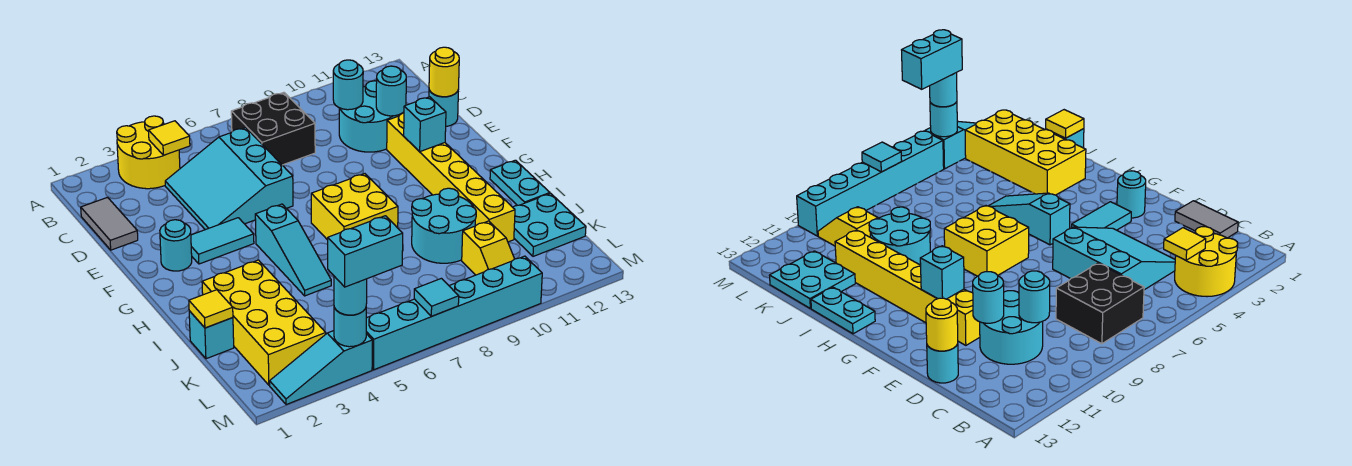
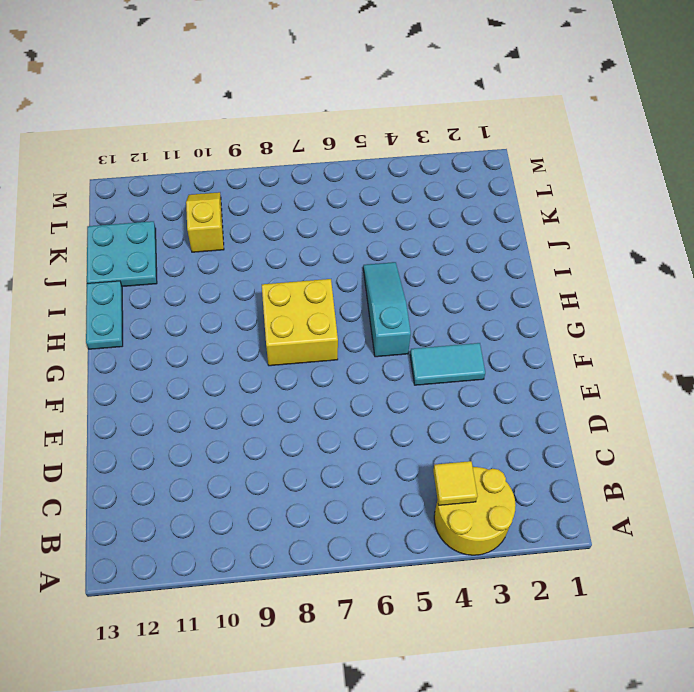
none -> black 2x2 brick [231,93,315,165]
none -> grey 1x2 tile [81,198,138,250]
none -> cyan 3x3 slope [165,128,293,230]

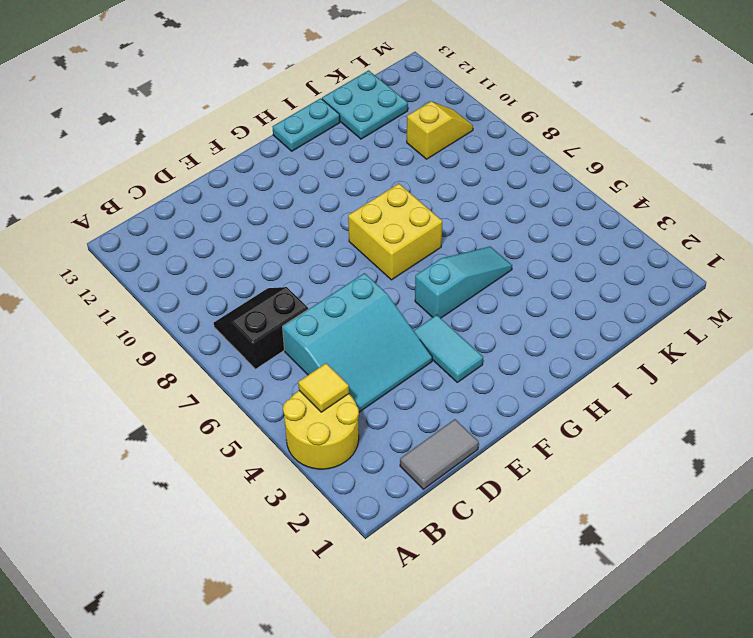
black 2x2 slope [214,287,308,369] -> black 2x2 brick [231,93,315,165]
none -> cyan 2x2 round brick [339,81,400,152]
none -> cyan 1x1 round brick [429,90,458,126]
none -> yellow 1x6 brick [387,113,515,242]

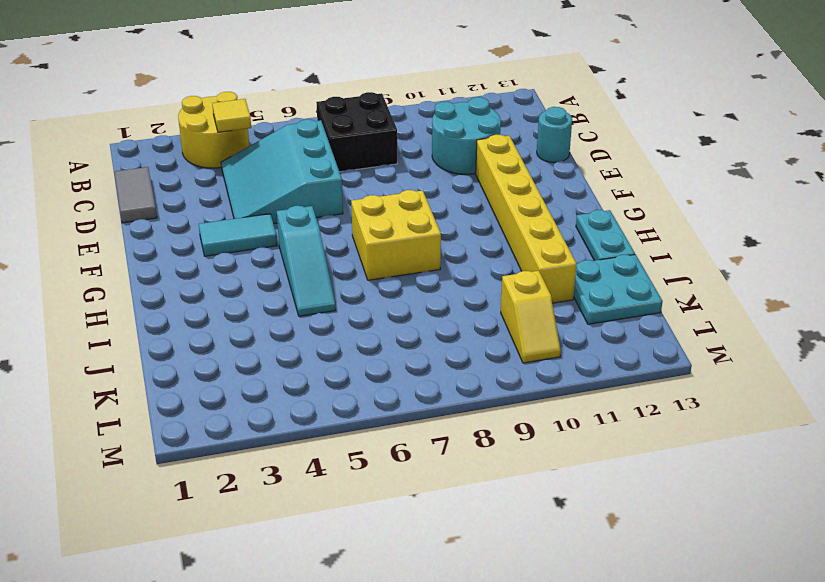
none -> cyan 1x1 round brick [160,220,192,271]
none -> yellow 2x4 brick [202,260,326,385]
none -> cyan 2x2 round brick [412,188,476,263]

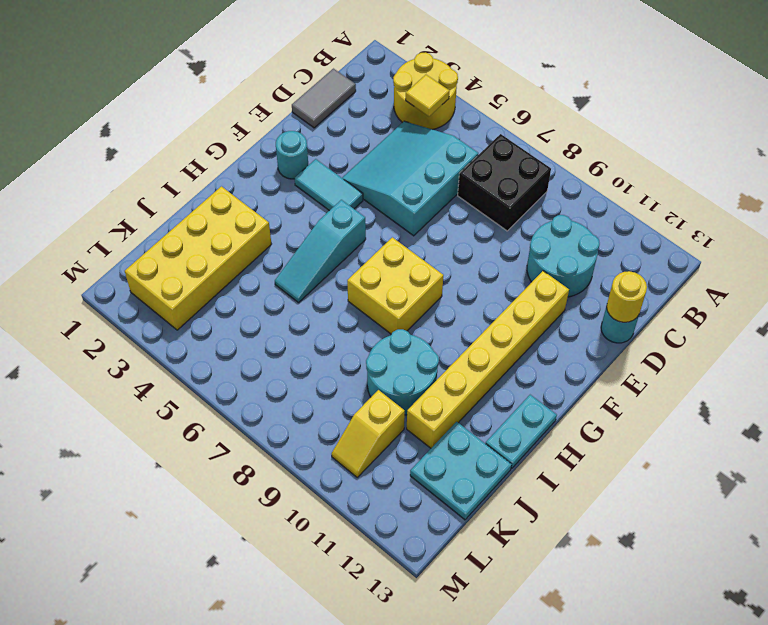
none -> cyan 1x1 brick [189,311,234,359]
none -> cyan 1x3 slope [270,331,372,405]
none -> cyan 1x6 brick [366,256,542,370]

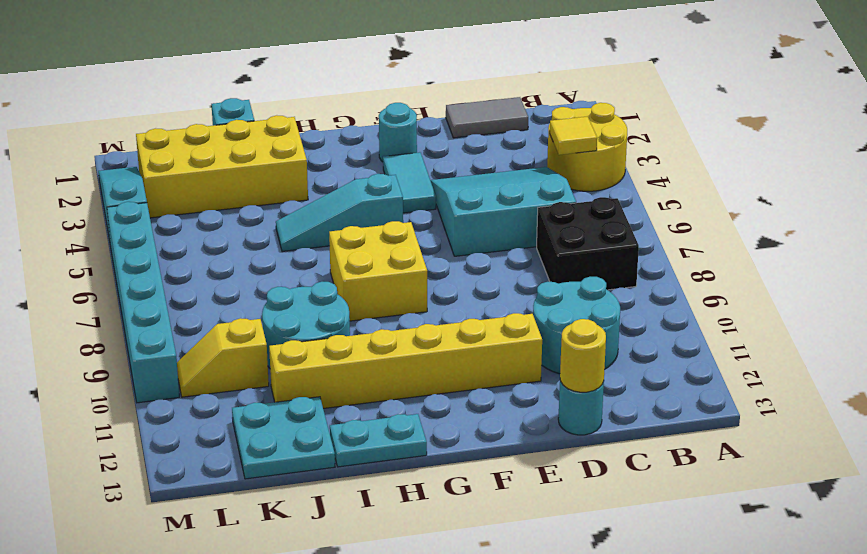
none -> cyan 1x1 round brick [333,60,363,110]
none -> cyan 1x1 round brick [376,66,406,116]
none -> cyan 1x1 brick [404,97,446,152]

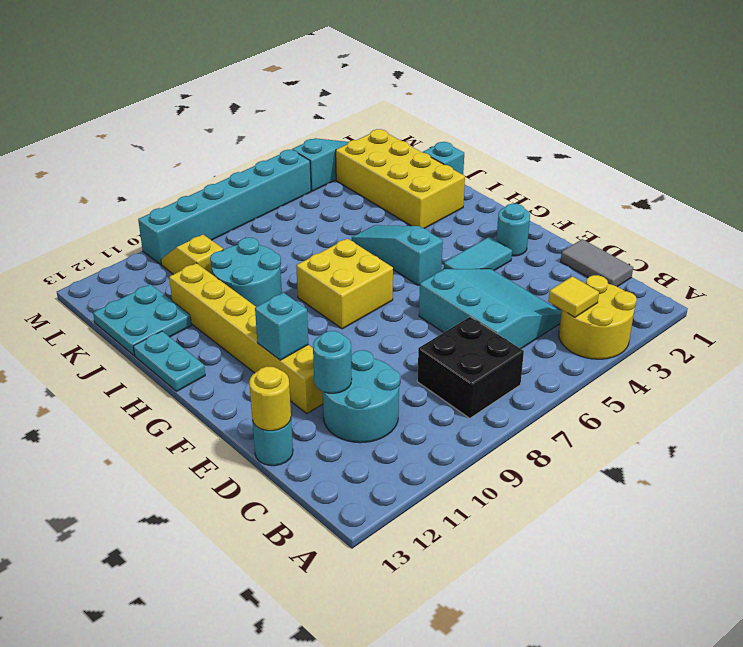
none -> cyan 1x1 round brick [333,60,363,110]
none -> yellow 1x1 tile [189,290,233,328]
none -> cyan 1x1 round brick [334,308,366,347]

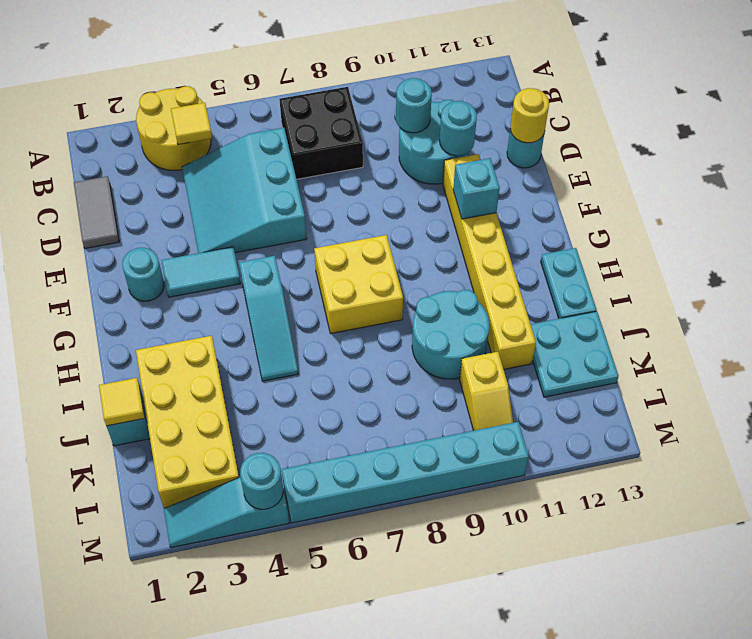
none -> cyan 1x1 tile [414,278,459,316]
none -> cyan 1x1 round brick [334,276,367,315]
none -> cyan 1x2 brick [328,216,403,287]

